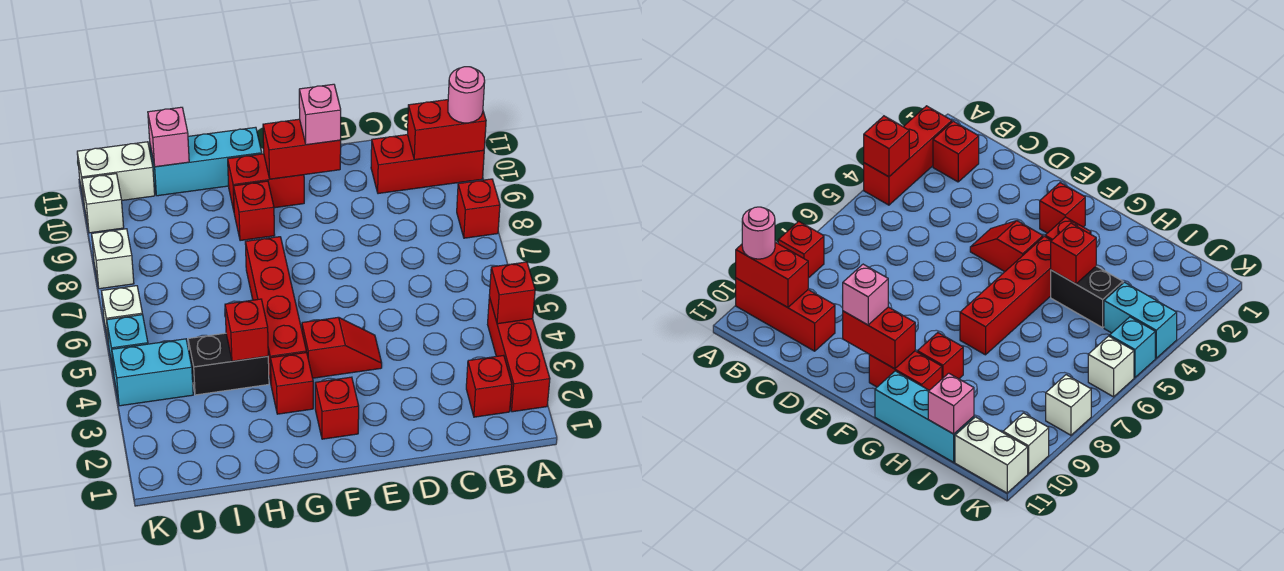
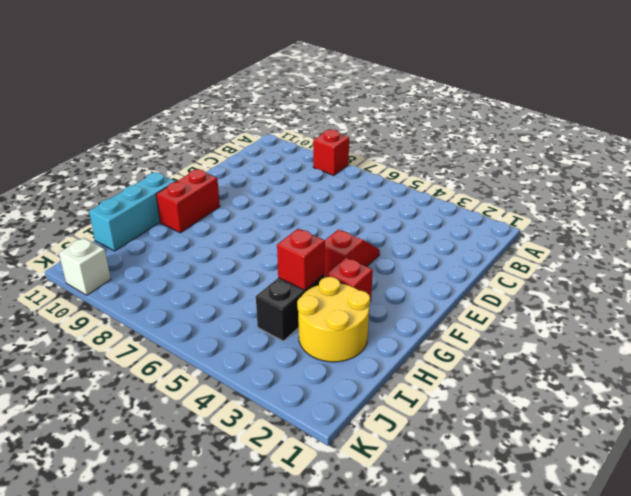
yellow 2x2 round brick [297,277,370,362] -> none
none -> red 1x3 brick [488,297,550,412]
none -> red 1x3 brick [371,135,484,194]
none -> red 1x1 brick [466,355,512,417]

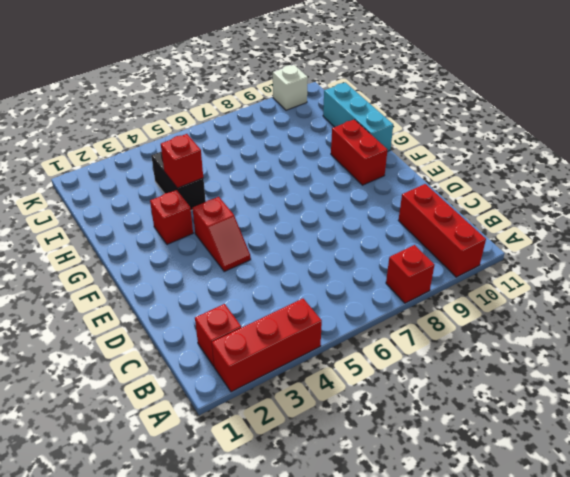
none -> red 1x1 brick [315,377,359,439]
none -> red 1x4 brick [245,237,306,383]
none -> red 1x1 brick [233,181,275,241]

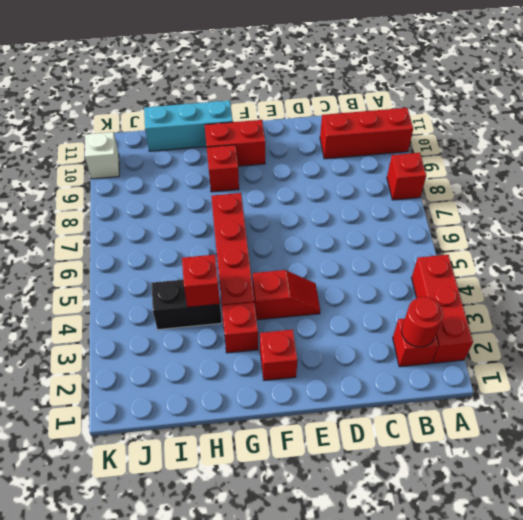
red 1x1 round brick [402,297,443,347] -> none
none -> cyan 1x2 brick [112,339,193,406]
none -> white 1x2 brick [77,142,155,201]
none -> cyan 1x1 brick [107,315,148,373]

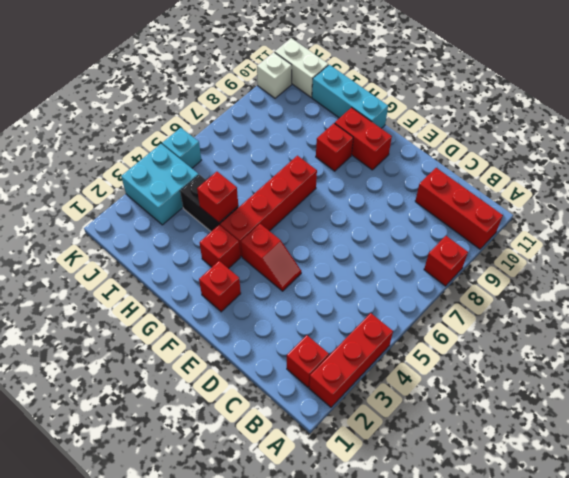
cyan 2x2 brick [121,144,199,225] -> cyan 1x2 brick [112,339,193,406]
none -> white 1x1 brick [102,286,143,345]
none -> white 1x1 brick [92,229,134,289]
none -> red 1x1 brick [489,262,535,324]

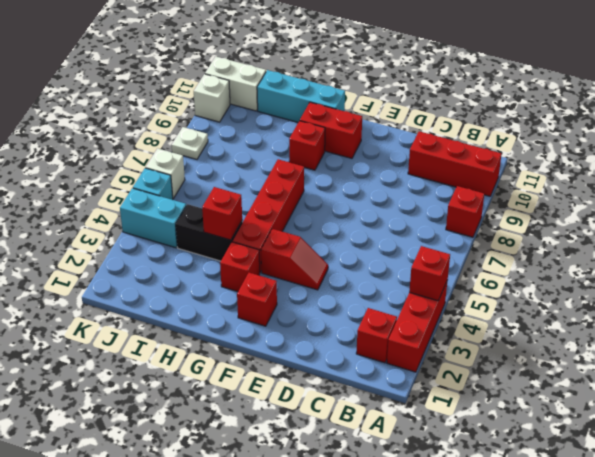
white 1x1 plate [172,127,208,159] -> white 1x1 brick [92,229,134,289]
none -> red 1x2 brick [407,100,486,160]
none -> red 1x2 brick [263,119,341,179]
none -> pink 1x1 brick [148,107,189,167]

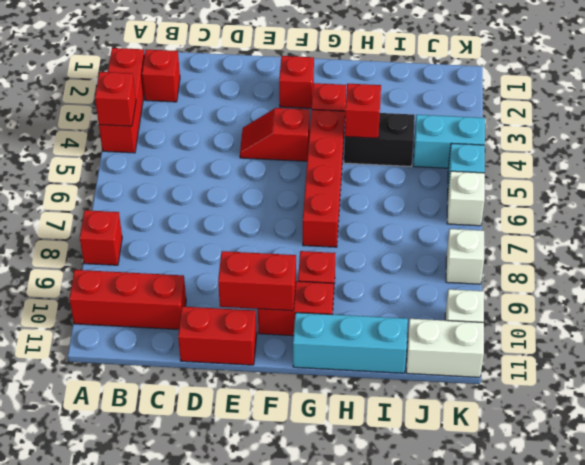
red 1x2 brick [178,307,257,365] -> red 1x2 brick moved to [407,100,486,160]
none -> pink 1x1 brick [148,107,189,167]
none -> pink 1x1 round brick [448,67,485,123]
none -> pink 1x1 brick [299,84,341,145]

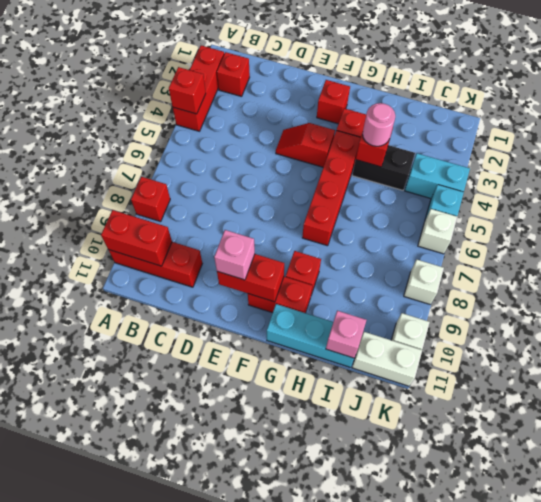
pink 1x1 round brick [363,103,395,146] -> pink 1x1 round brick moved to [448,67,485,123]

